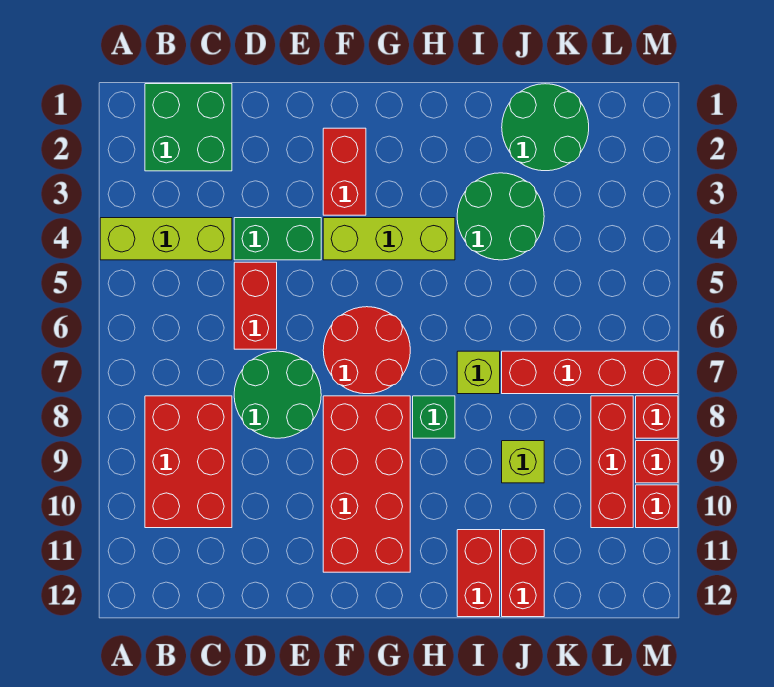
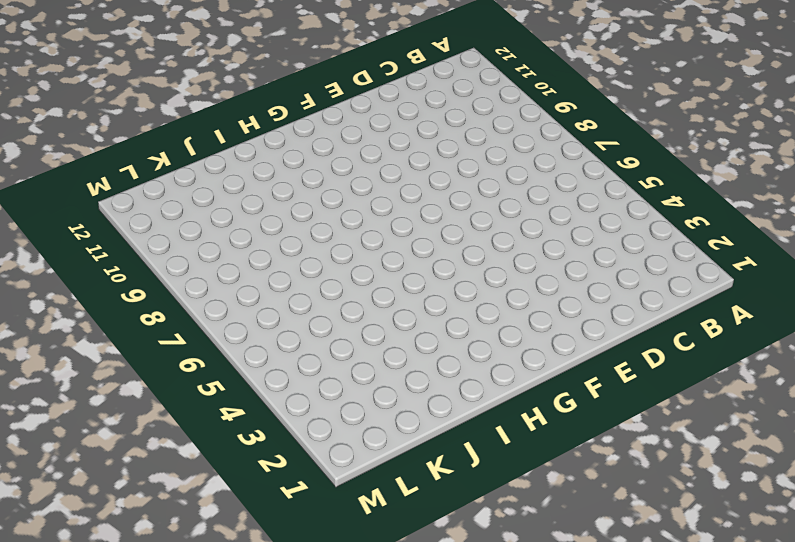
none -> lime 1x3 brick [100,218,232,260]
none -> green 2x2 brick [145,84,232,171]
none -> red 2x3 brick [145,396,232,528]

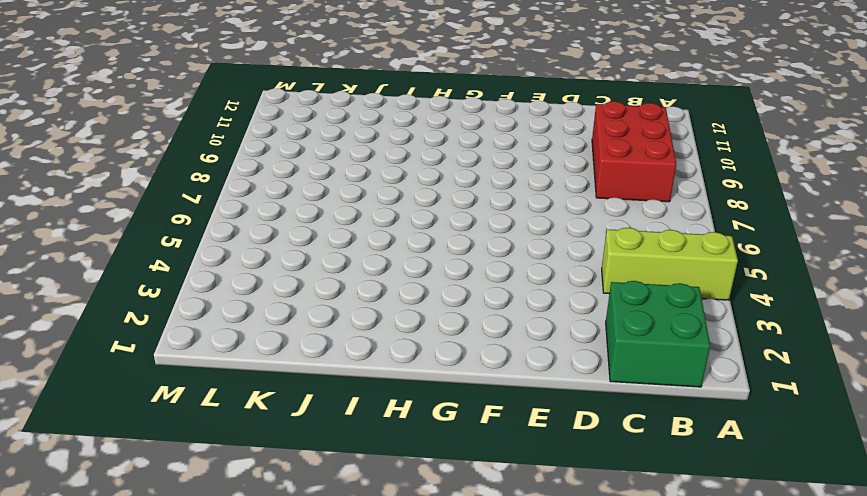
none -> green 1x2 brick [234,218,321,260]
none -> red 1x2 brick [234,262,277,349]
none -> green 2x2 round brick [234,351,321,438]

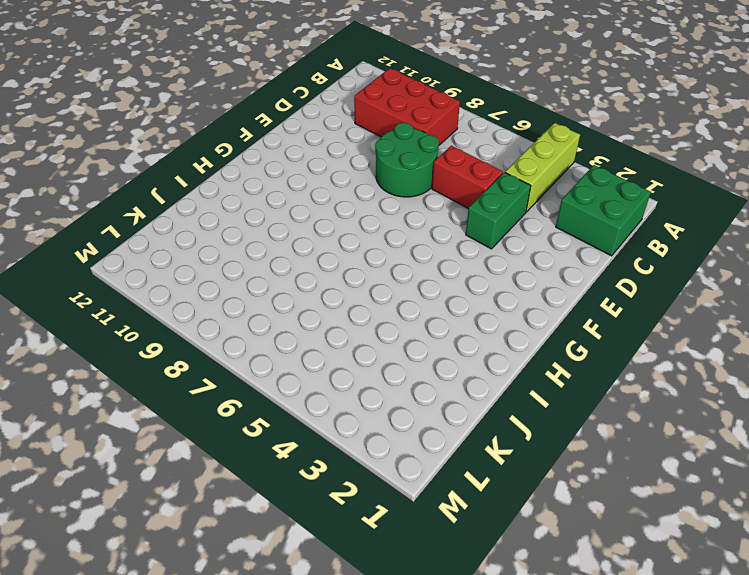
none -> red 1x2 brick [323,128,366,215]
none -> lime 1x3 brick [323,218,455,260]
none -> red 2x2 round brick [323,307,410,394]

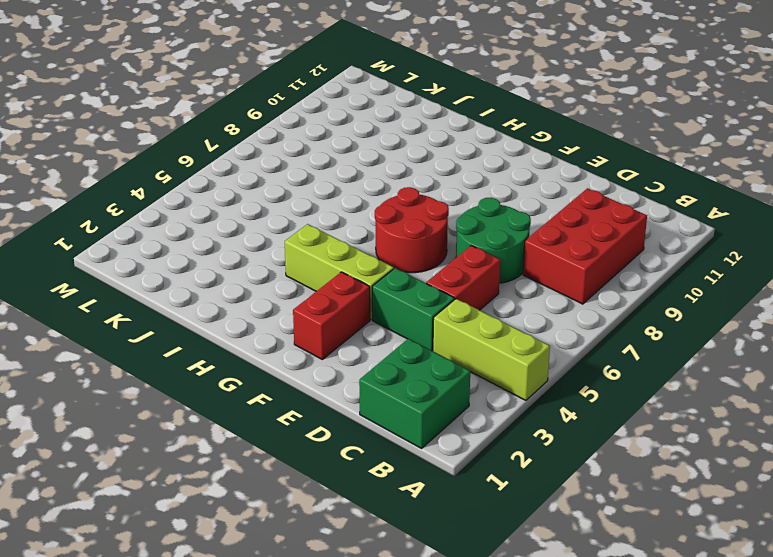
none -> red 2x4 brick [323,396,410,572]
none -> green 1x1 brick [413,396,455,438]
none -> green 2x2 round brick [457,173,544,260]

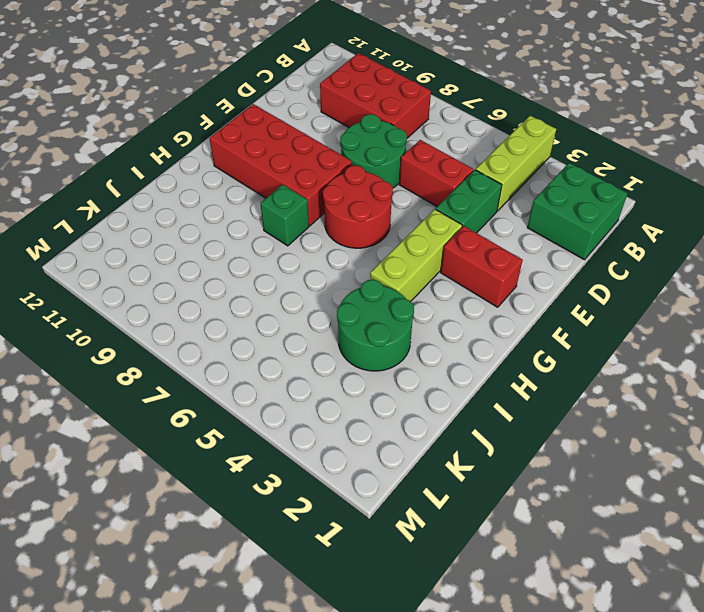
none -> lime 1x1 brick [457,351,500,394]
none -> red 1x2 brick [457,530,500,617]
none -> green 2x2 round brick [502,84,589,171]

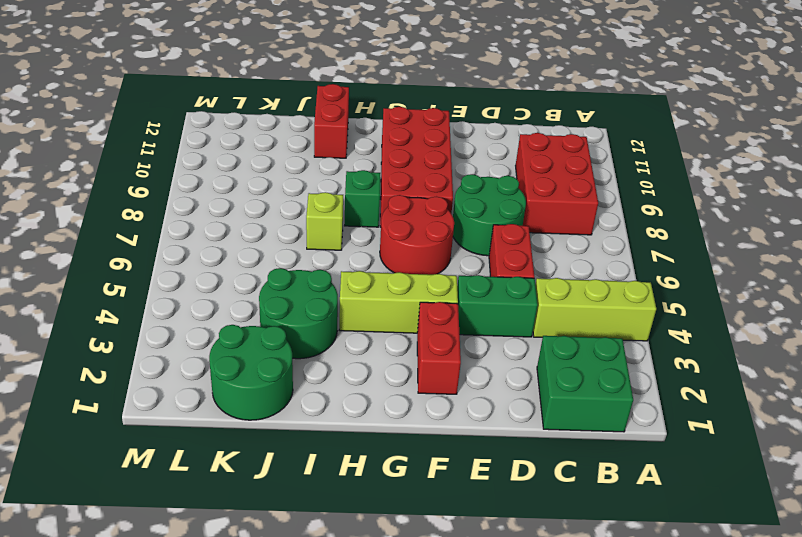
none -> red 1x4 brick [502,351,678,394]
none -> lime 1x1 brick [502,441,544,483]
none -> red 1x2 brick [502,530,544,617]

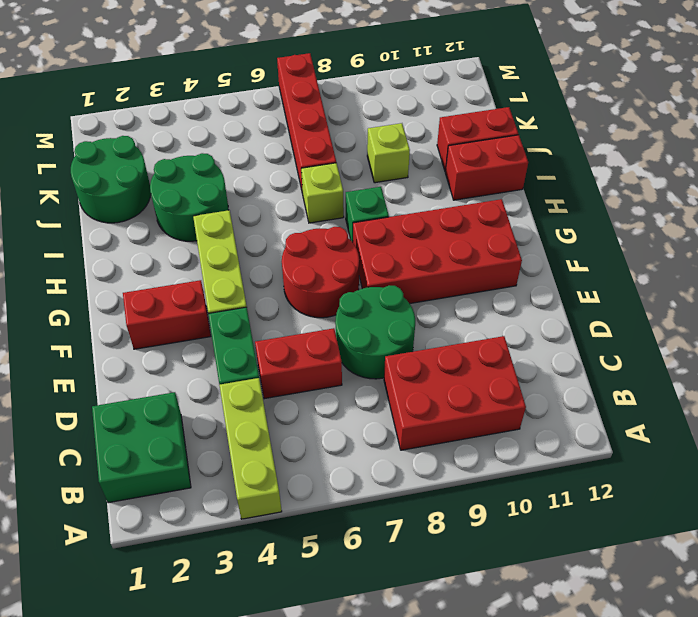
none -> red 1x3 brick [591,396,633,528]
none -> red 1x1 brick [636,396,678,438]
none -> red 1x1 brick [636,441,678,483]

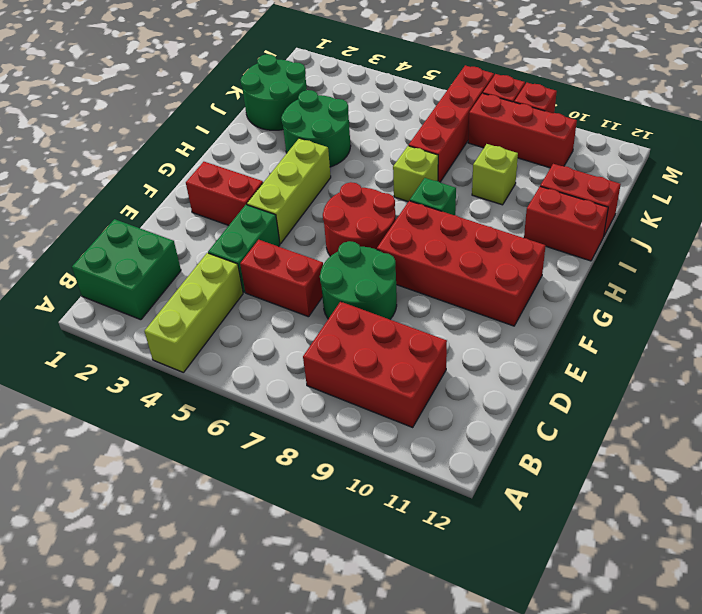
none -> red 1x1 brick [636,485,678,528]

